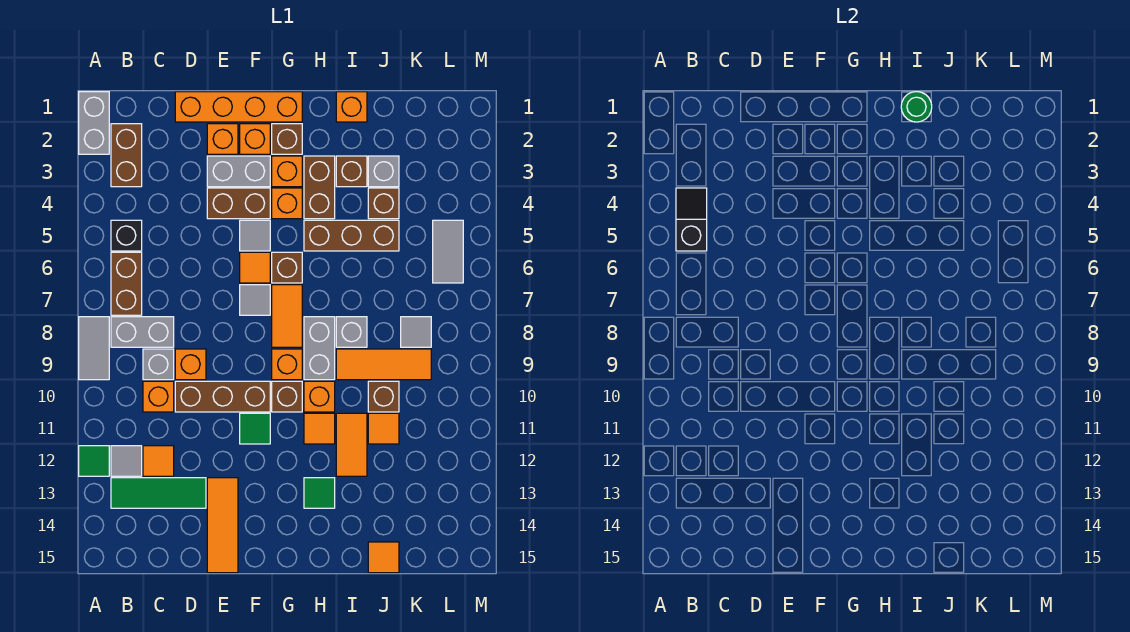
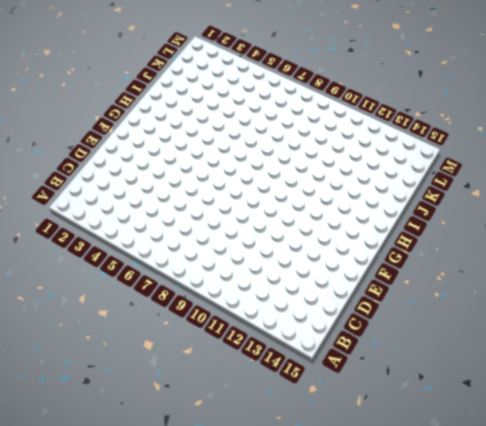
none -> grey 1x2 brick [79,92,109,154]
none -> grey 1x2 tile [79,317,109,380]
none -> green 1x1 tile [79,446,109,476]
none -> brown 1x2 brick [111,124,142,187]

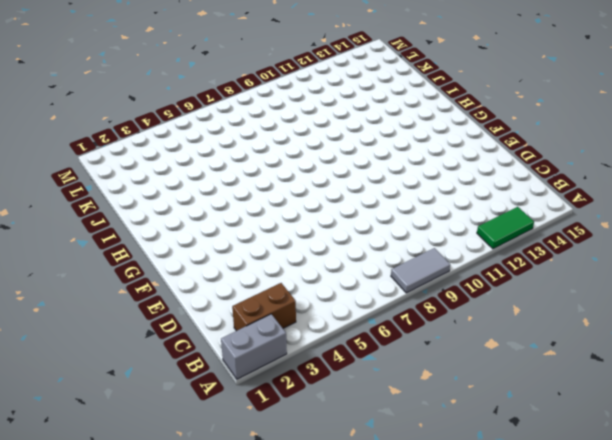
green 1x2 tile [477,207,534,249] -> green 1x1 tile [79,446,109,476]
none -> black 1x1 brick [111,220,142,251]
none -> brown 1x2 brick [111,252,142,315]
none -> grey 1x2 brick [111,317,174,347]
none -> grey 1x1 tile [111,446,142,476]

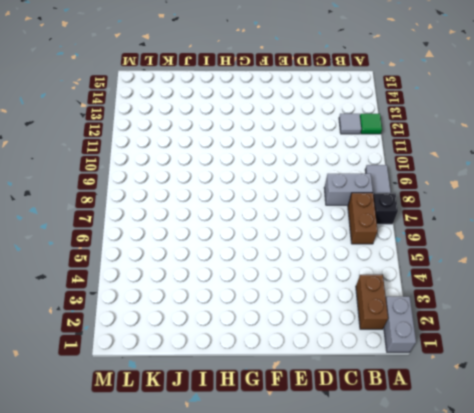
black 1x1 brick [373,193,398,224] -> black 1x1 brick moved to [111,220,142,251]
none -> green 1x3 tile [111,478,206,508]
none -> grey 1x1 brick [143,349,174,380]
none -> orange 1x1 brick [143,381,174,412]
none -> orange 1x1 tile [143,446,174,476]

